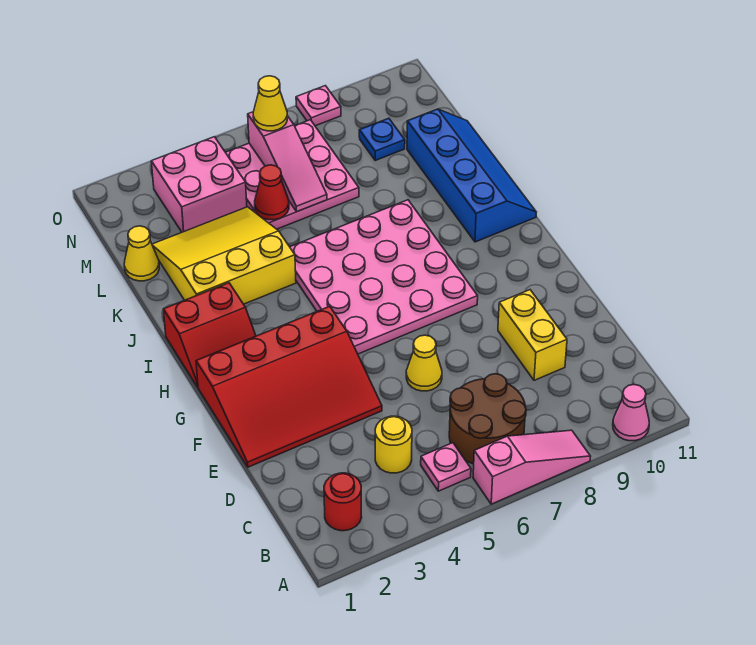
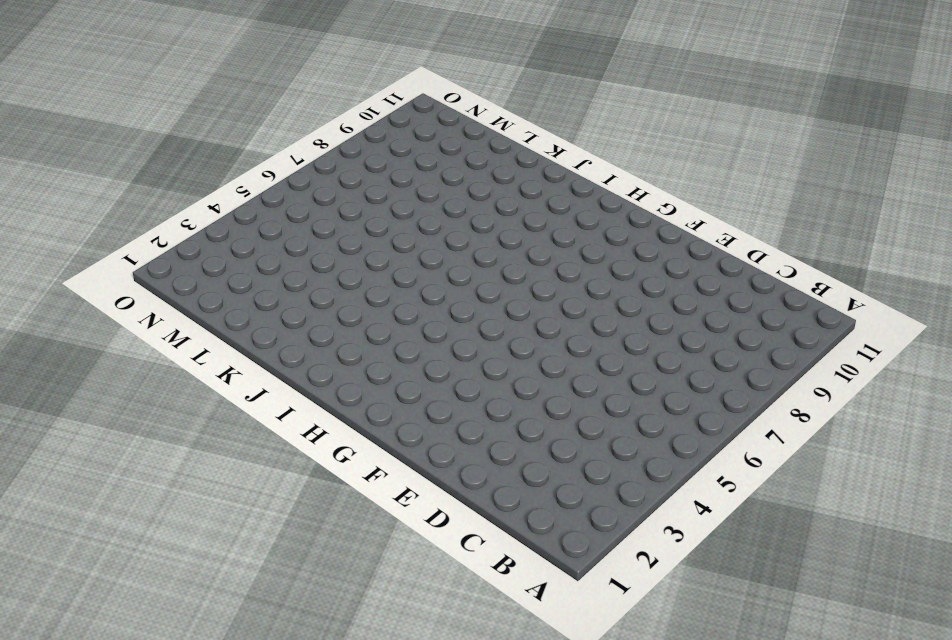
none -> pink 1x3 slope [473,430,591,504]
none -> pink 1x1 cone [613,385,649,441]
none -> red 1x1 round brick [324,473,362,531]

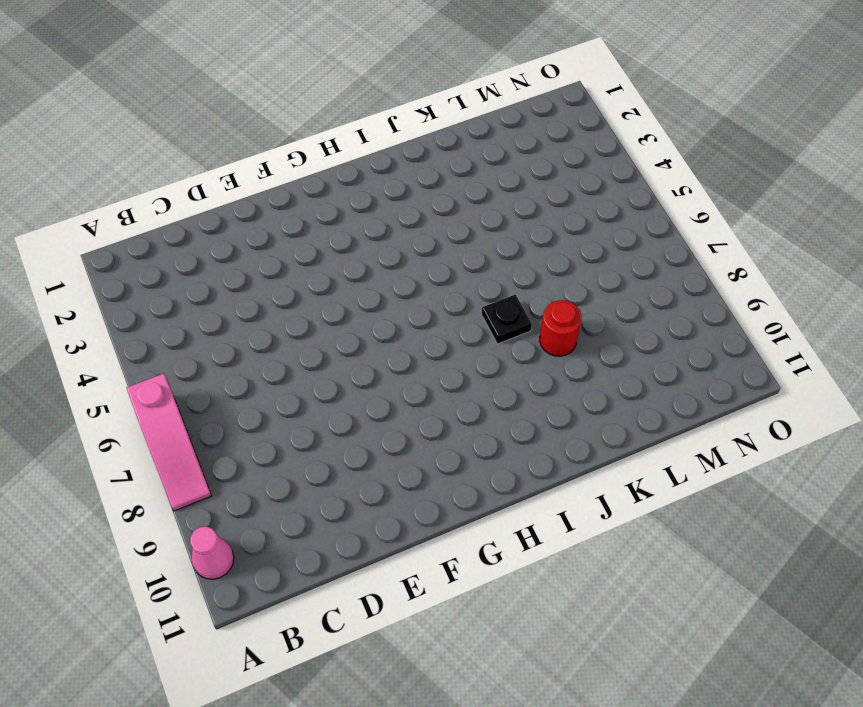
black 1x1 plate [482,295,532,344] -> pink 4x4 plate [290,200,478,354]
red 1x1 round brick [540,300,581,356] -> red 1x1 round brick moved to [324,473,362,531]
none -> pink 1x1 plate [421,443,471,491]
none -> brown 2x2 round brick [449,374,526,464]
none -> yellow 1x1 round brick [375,416,412,473]

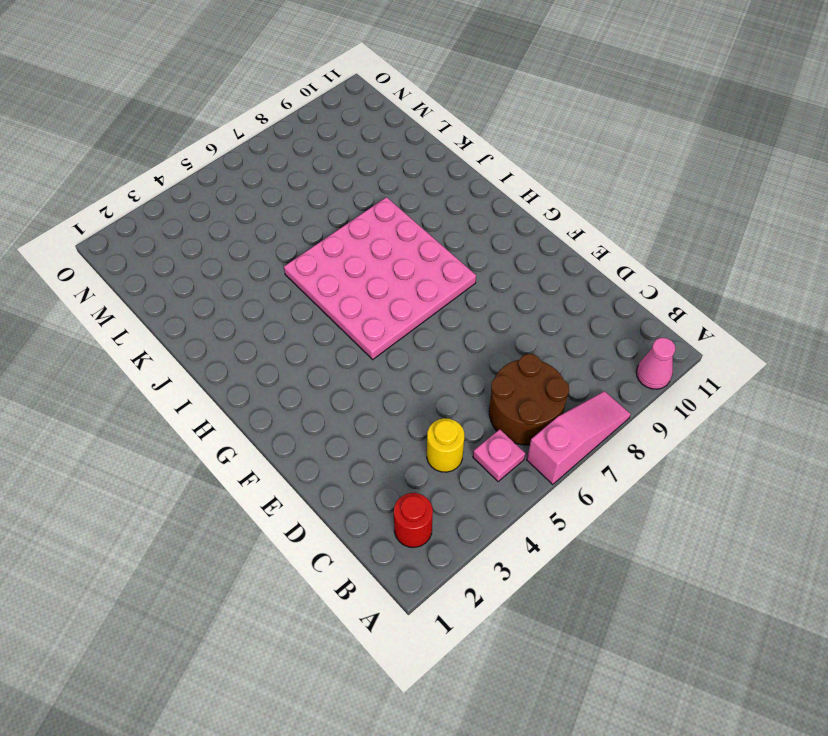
none -> yellow 1x2 brick [498,290,567,380]
none -> red 3x4 slope [196,306,382,467]
none -> yellow 1x1 cone [406,335,442,391]

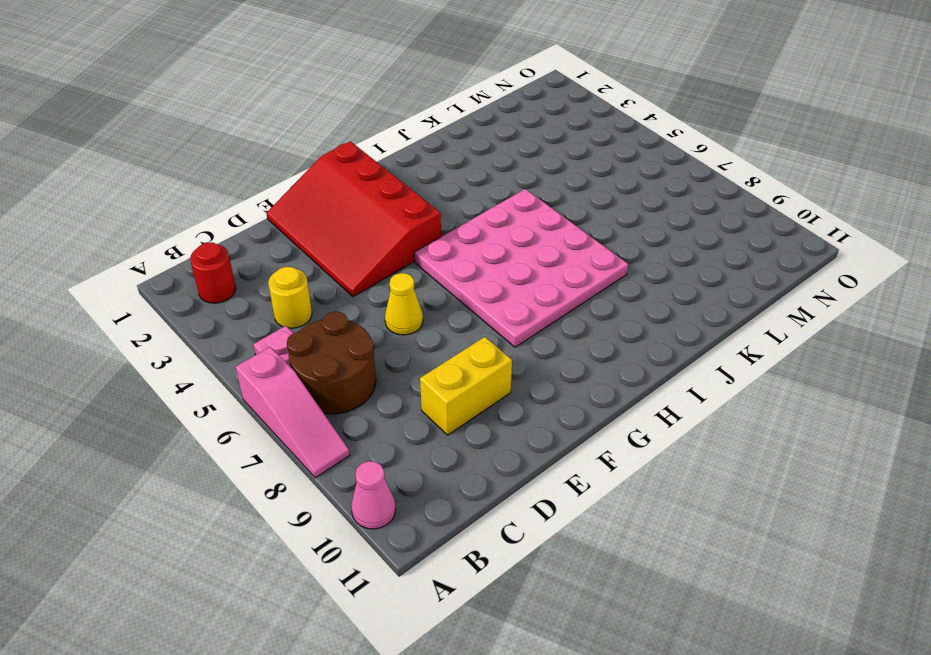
none -> red 2x2 slope [163,283,256,387]
none -> blue 2x4 slope [407,109,536,242]
none -> yellow 3x3 slope [152,207,296,304]

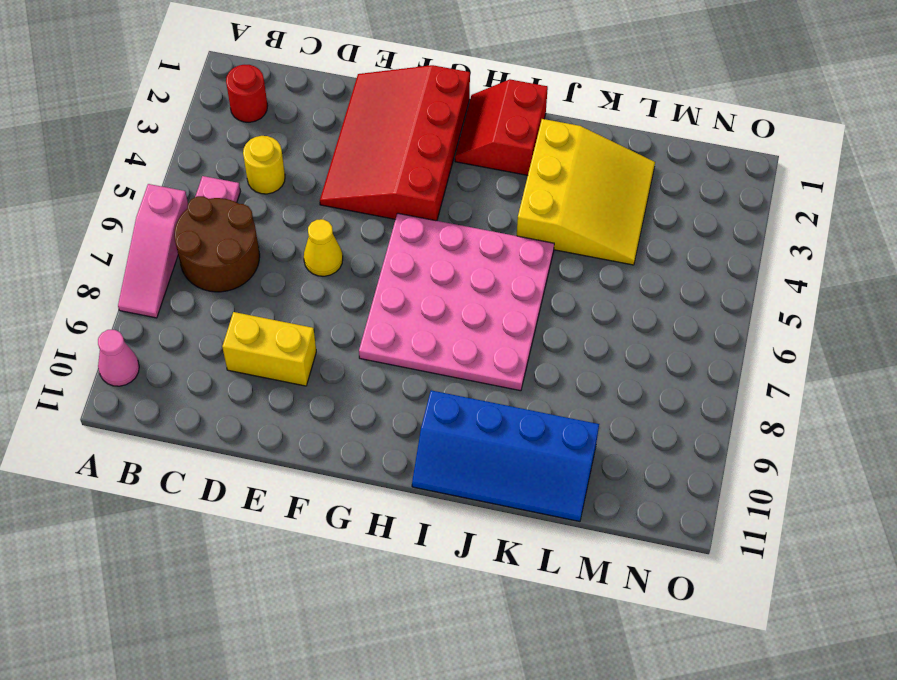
none -> yellow 1x1 cone [124,226,159,281]
none -> pink 3x3 plate [226,120,359,229]
none -> pink 2x2 brick [151,137,247,232]

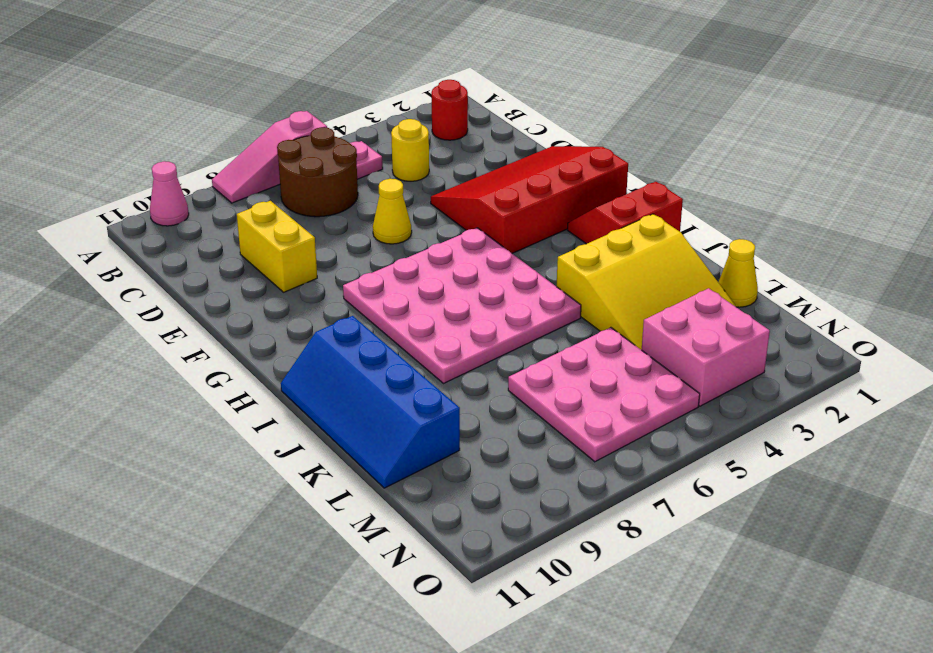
none -> blue 1x1 plate [359,118,405,160]
none -> pink 1x1 plate [296,86,341,126]
none -> red 1x1 cone [255,165,289,220]

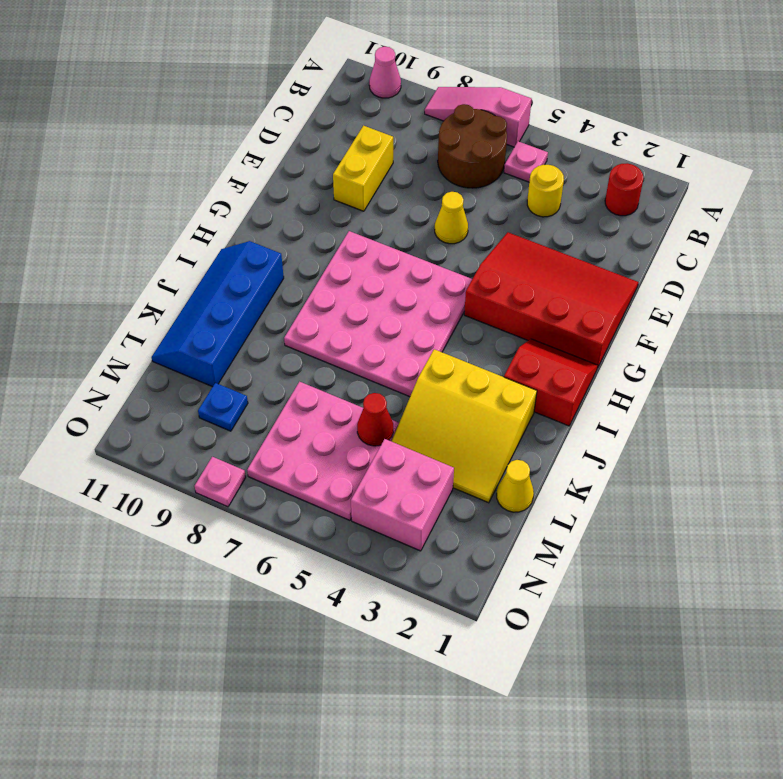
none -> pink 1x3 slope [248,112,327,212]
none -> yellow 1x1 cone [253,76,287,131]

